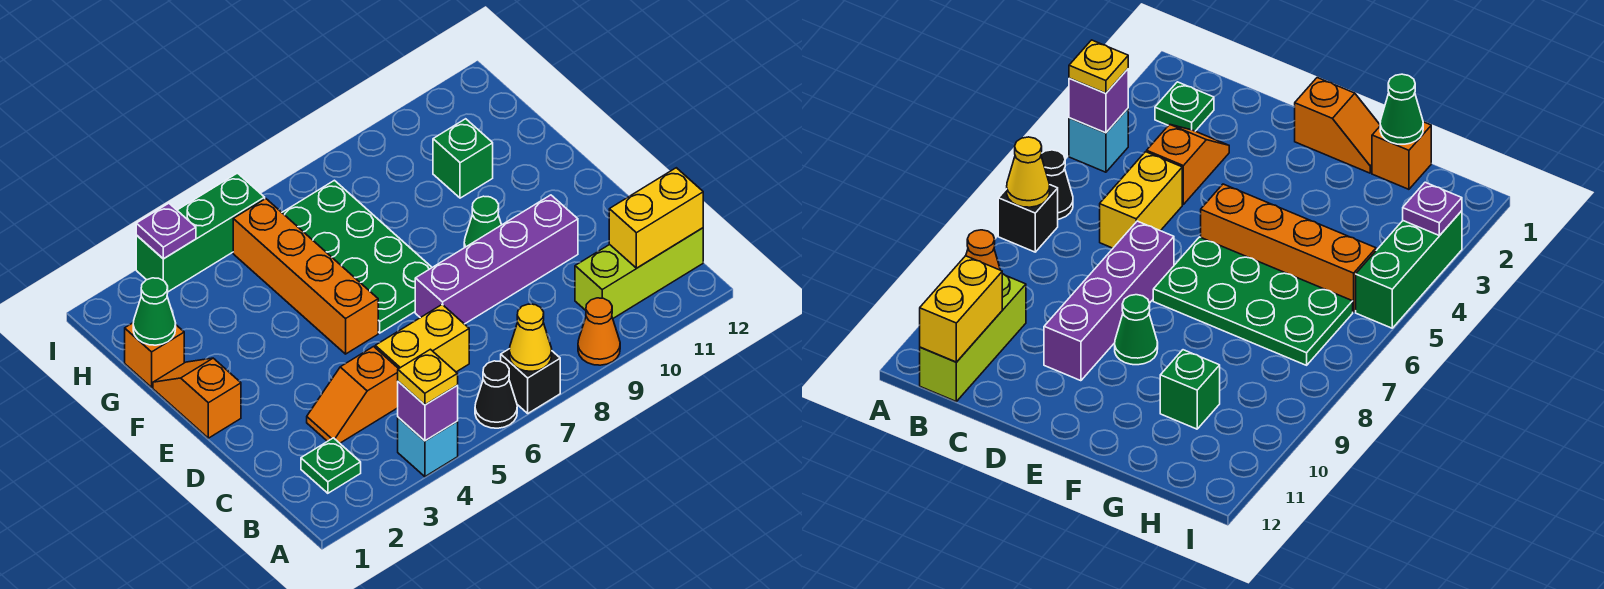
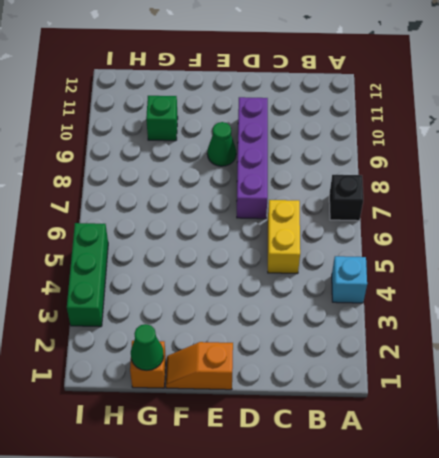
none -> black 1x1 cone [475,361,517,428]
none -> orange 1x1 cone [578,298,620,365]
none -> green 1x1 plate [301,438,361,493]

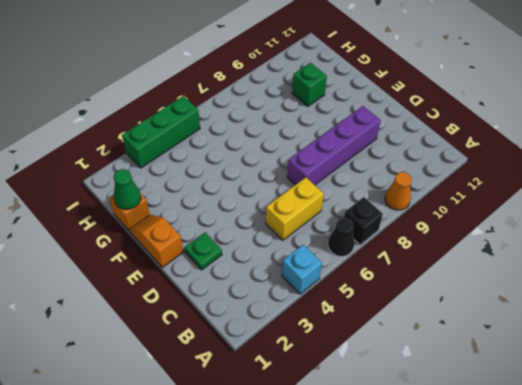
green 1x1 plate [185,233,222,270] -> green 1x1 plate moved to [301,438,361,493]
none -> lime 1x3 brick [575,228,703,318]
none -> orange 1x2 slope [307,347,398,443]
none -> orange 1x4 brick [233,199,378,354]

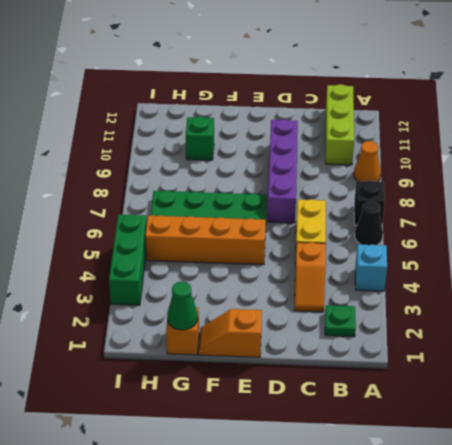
none -> green 1x1 cone [464,196,501,248]
none -> purple 1x1 brick [398,382,458,441]
none -> yellow 1x1 cone [509,304,552,371]

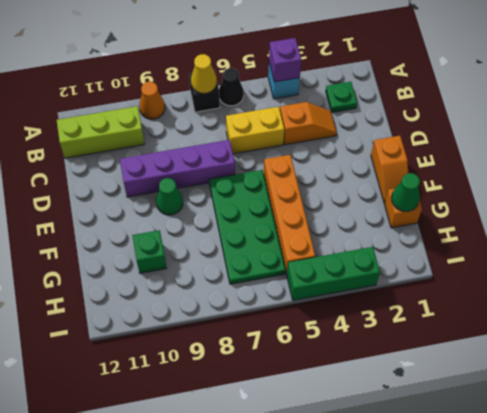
none -> yellow 1x2 brick [609,168,703,268]
none -> purple 1x1 plate [136,203,196,259]
none -> yellow 1x1 plate [398,349,458,405]

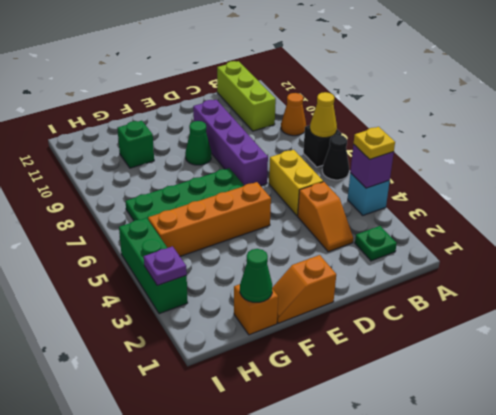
none -> yellow 1x2 brick [609,168,703,268]

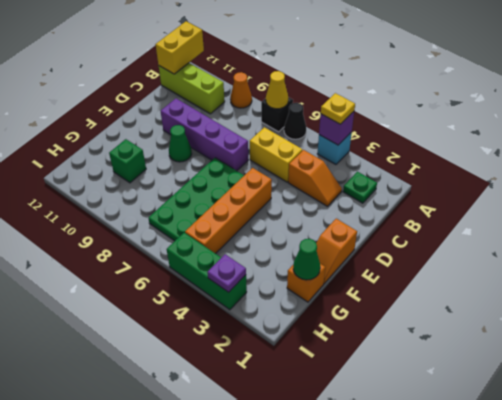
yellow 1x2 brick [156,21,204,74] -> yellow 1x2 brick turned to [609,168,703,268]

